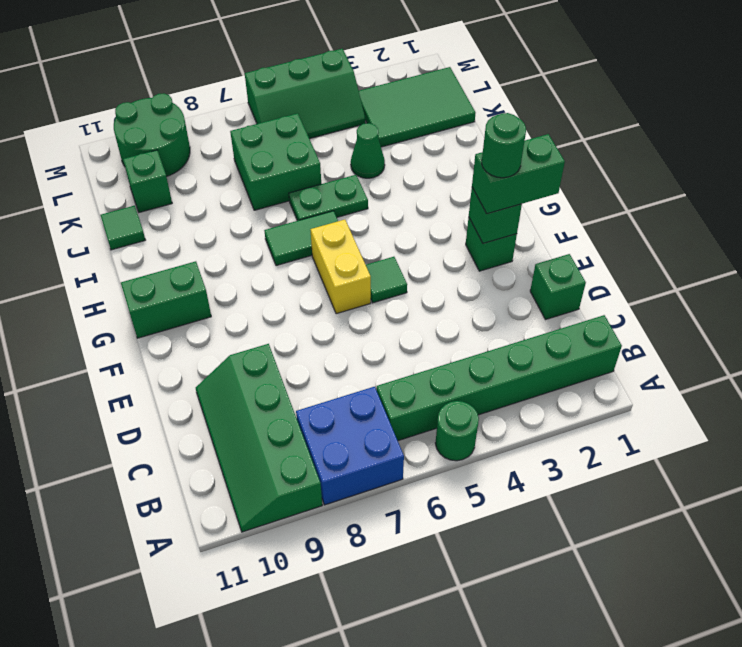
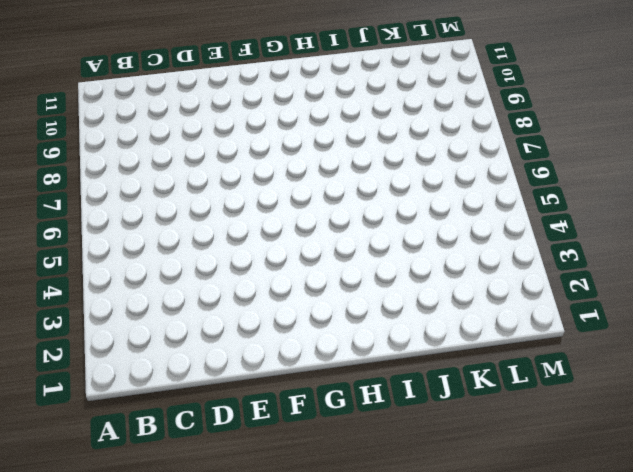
none -> green 1x1 round brick [435,401,479,461]
none -> blue 2x2 brick [296,387,404,505]
none -> green 2x4 slope [196,344,322,532]

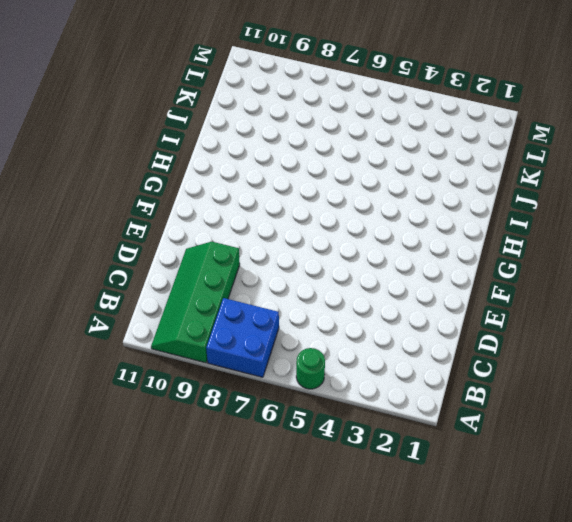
none -> green 1x6 brick [377,315,622,441]
none -> green 1x1 brick [530,254,586,320]
none -> green 1x1 brick [466,217,517,271]

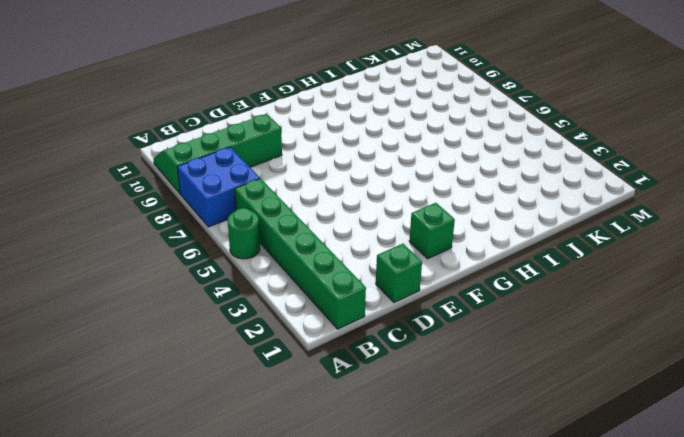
none -> green 1x1 tile [366,257,407,303]
none -> yellow 1x2 brick [310,220,371,314]
none -> green 1x2 brick [121,261,211,338]

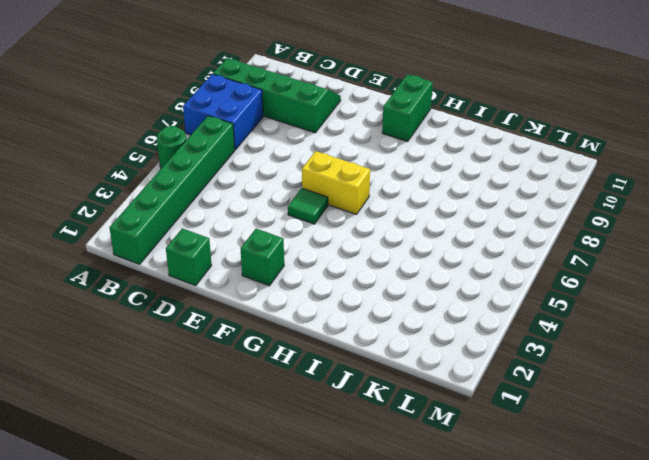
none -> green 1x2 tile [264,211,338,266]
none -> green 1x2 plate [289,175,368,221]
none -> green 1x1 cone [351,123,385,178]

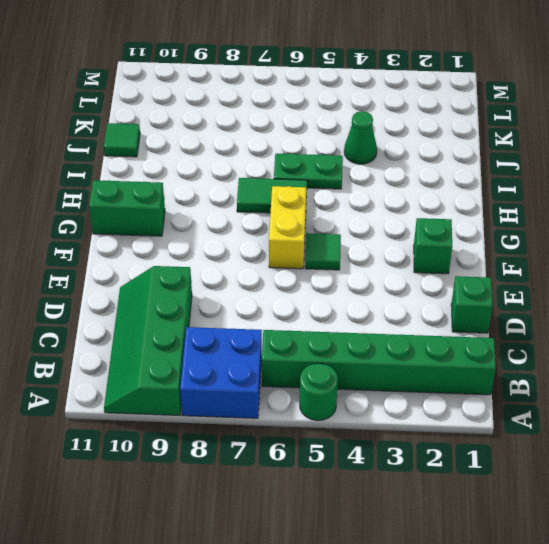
none -> green 2x2 brick [230,113,321,210]
none -> green 2x3 tile [359,67,475,147]
none -> green 1x1 brick [123,150,172,212]

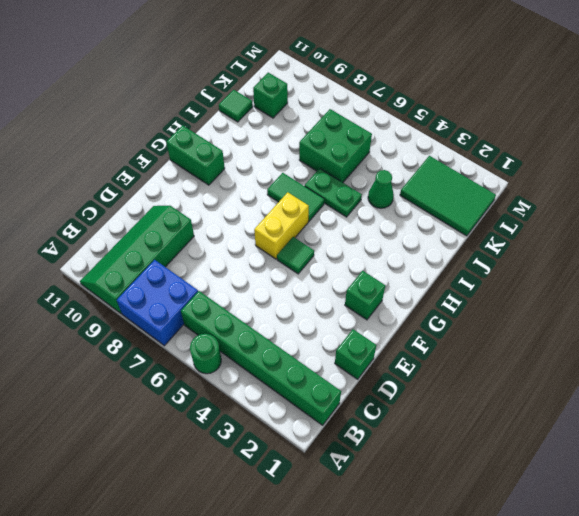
none -> green 2x3 slope [245,49,365,139]
none -> green 2x2 round brick [114,93,190,176]
none -> green 1x1 brick [469,188,522,243]

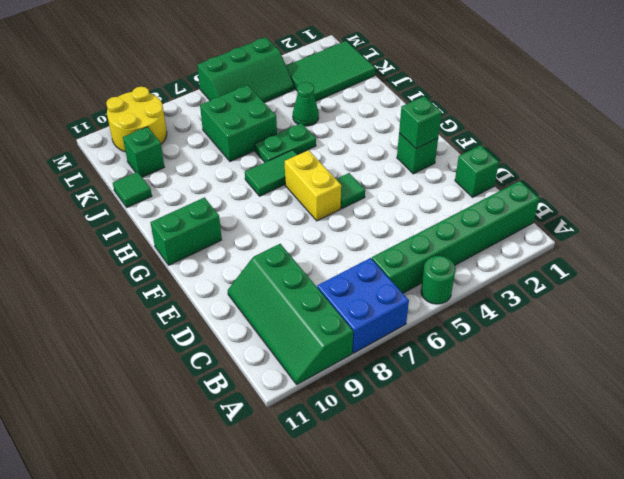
yellow 2x2 round brick [106,87,167,152] -> green 2x2 round brick [114,93,190,176]
none -> green 1x2 brick [472,134,565,214]
none -> green 1x1 round brick [482,113,526,178]

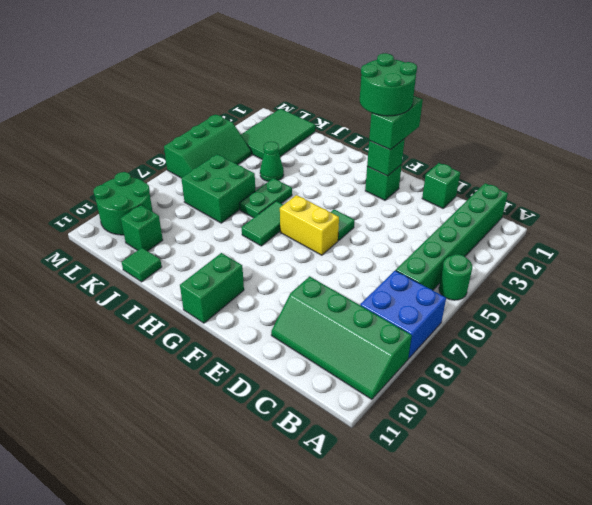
green 2x2 round brick [360,53,417,116] -> green 1x1 round brick [482,113,526,178]

